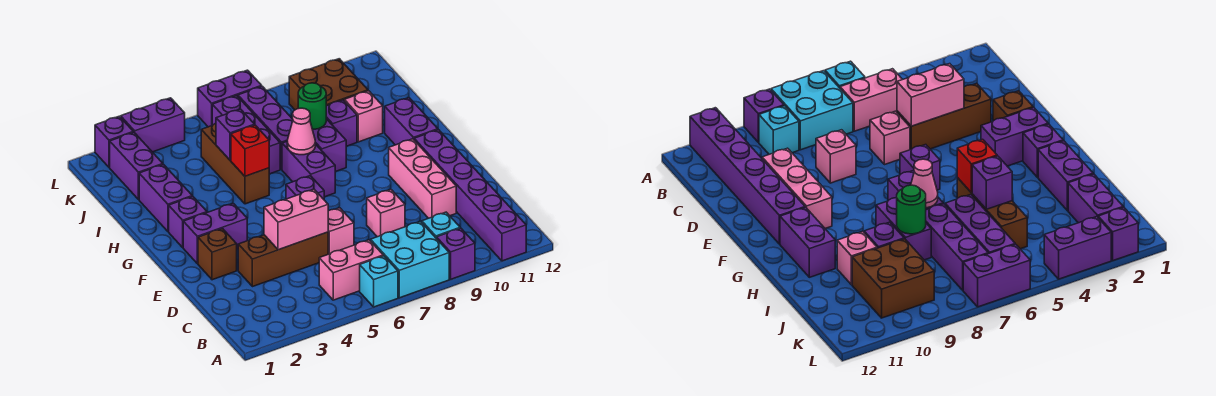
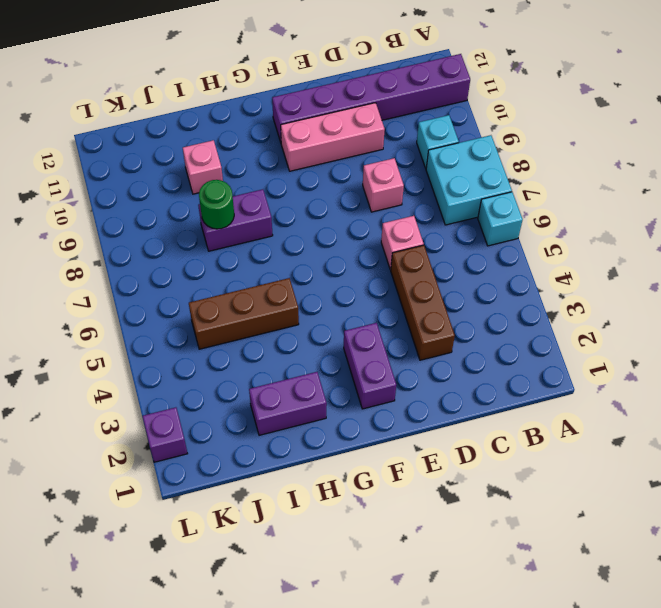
none -> purple 1x1 brick [437,228,475,279]
none -> pink 1x2 brick [319,240,383,300]
none -> brown 1x1 brick [198,229,237,280]
none -> purple 1x1 brick [286,176,324,199]

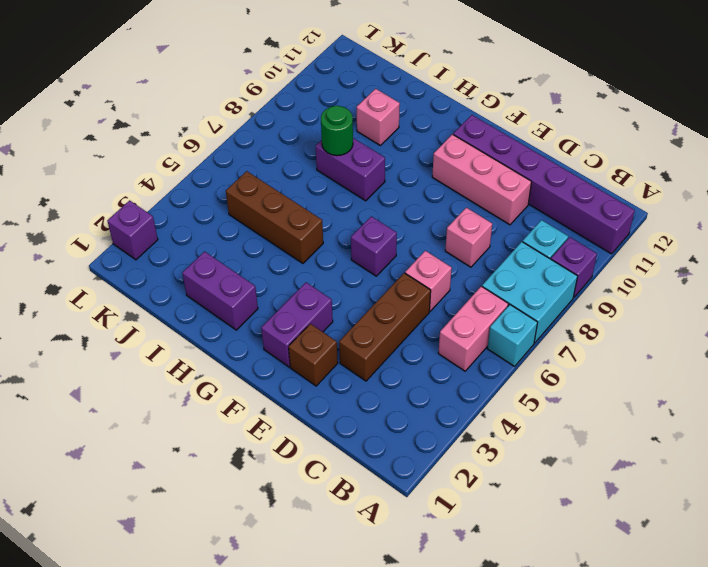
none -> purple 1x1 brick [169,196,207,247]
none -> purple 1x2 brick [282,141,335,197]
none -> purple 1x2 brick [385,98,438,145]
none -> purple 1x3 brick [212,96,280,174]

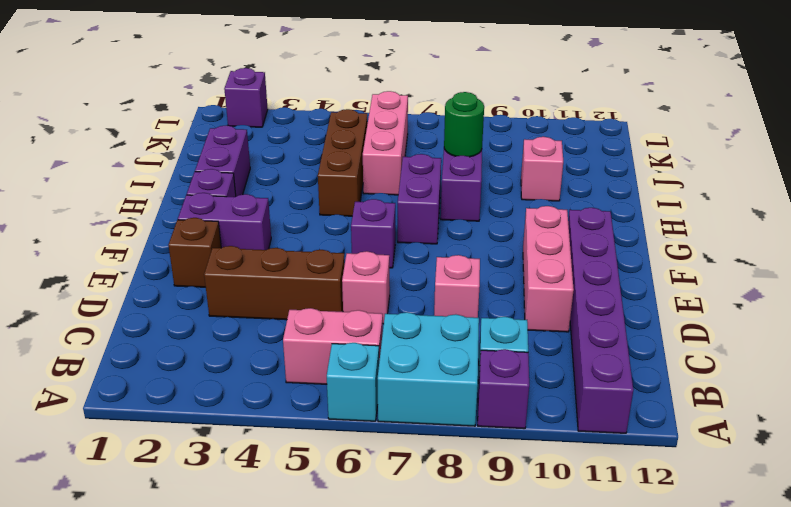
pink 1x3 brick [363,91,408,195] -> purple 1x3 brick [212,96,280,174]
none -> purple 1x2 brick [385,98,438,145]
none -> purple 1x3 brick [238,86,293,170]
none -> purple 1x1 brick [326,100,357,146]
none -> purple 1x2 brick [110,132,163,200]

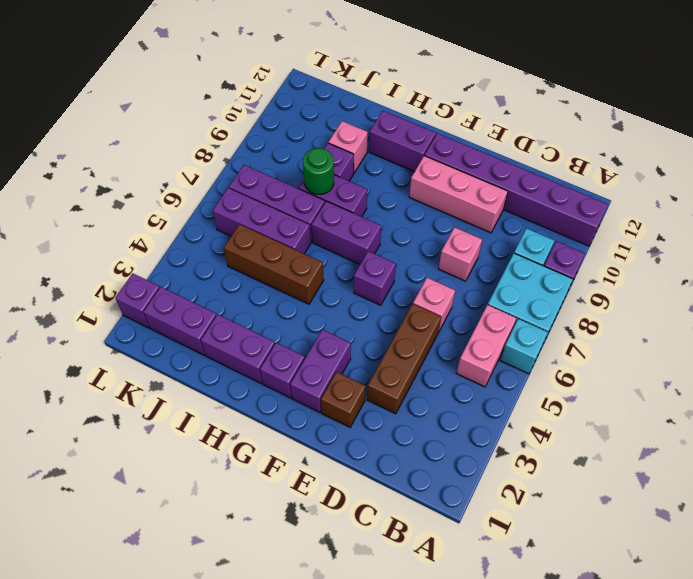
none -> brown 2x2 brick [289,59,368,110]
none -> purple 1x2 brick [121,98,185,152]
none -> purple 1x2 brick [198,70,261,127]
none -> pink 1x2 brick [264,189,328,250]

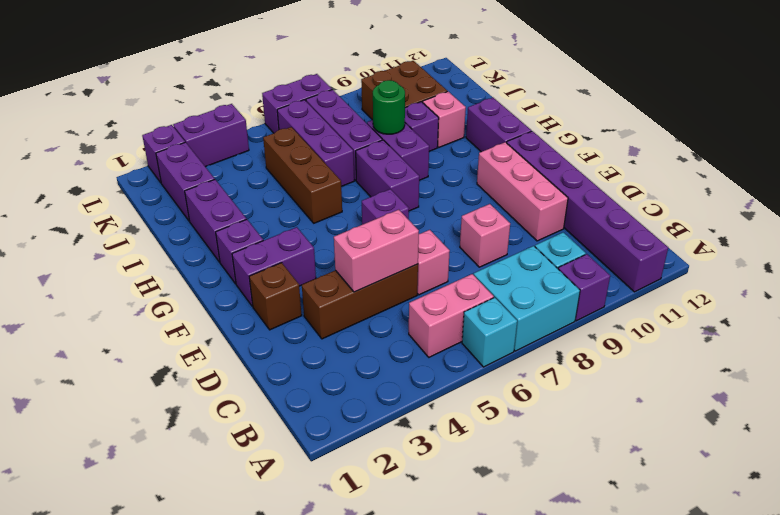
none -> red 1x1 brick [231,125,269,176]
none -> pink 1x1 cone [287,108,315,155]
none -> purple 1x1 brick [216,109,255,160]

